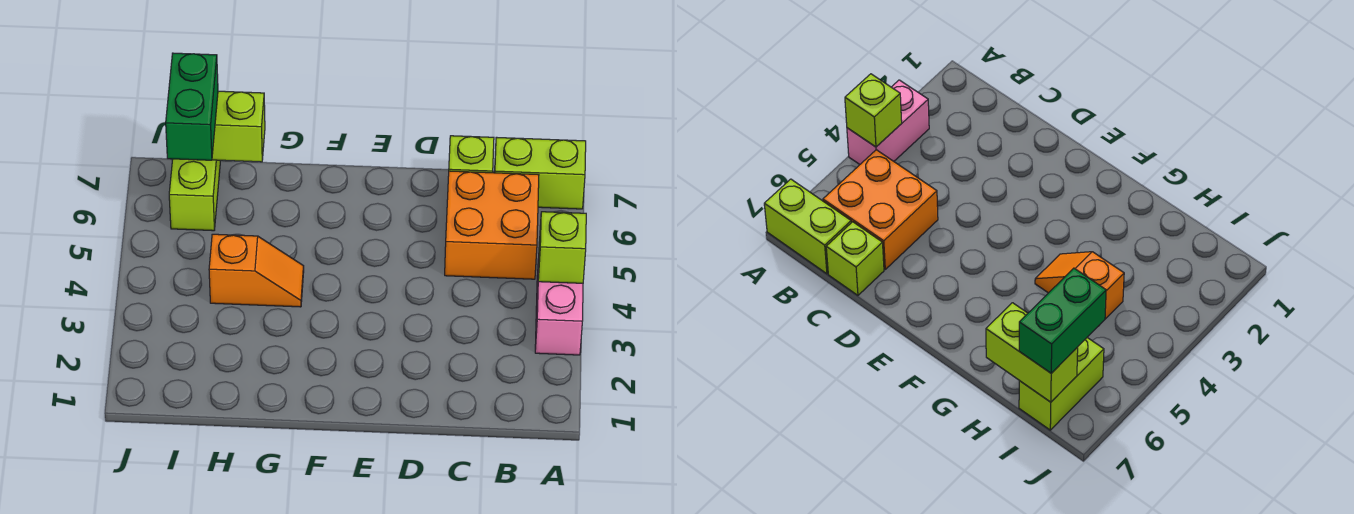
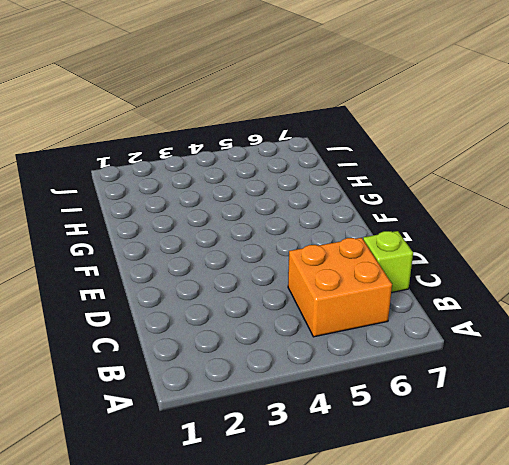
none -> pink 1x2 brick [535,259,583,355]
none -> lime 1x2 brick [495,137,586,209]

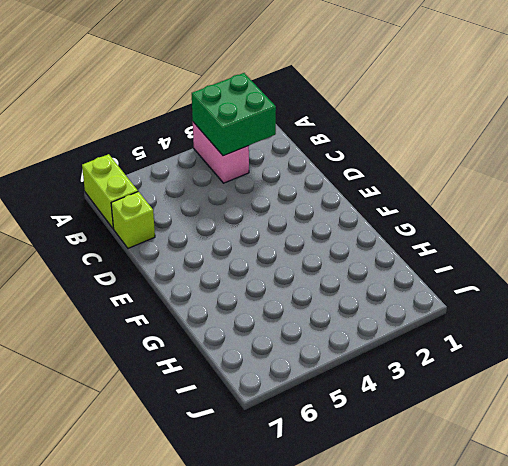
green 2x2 brick [192,73,276,156] -> none
pink 1x2 brick [193,122,249,183] -> pink 1x2 brick turned to [535,259,583,355]
none -> orange 2x2 brick [445,171,539,279]
none -> orange 1x2 slope [209,234,304,307]

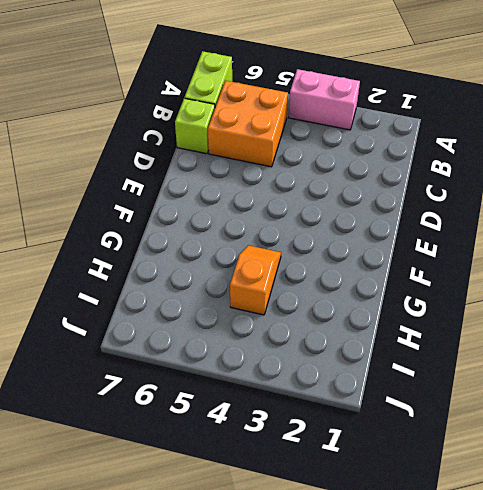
none -> lime 1x2 brick [169,159,220,231]
none -> lime 1x1 brick [538,212,586,283]

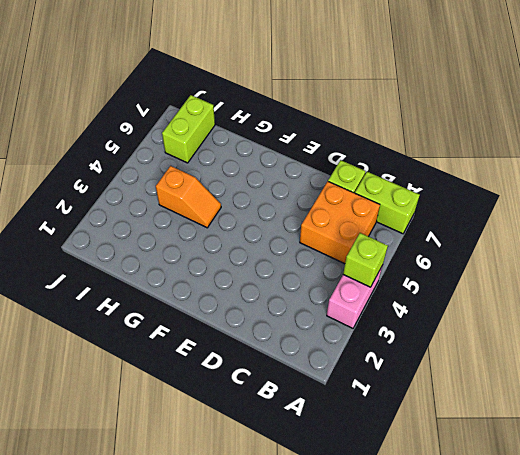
none -> lime 1x2 brick [212,91,265,162]
none -> green 1x2 brick [166,53,218,160]

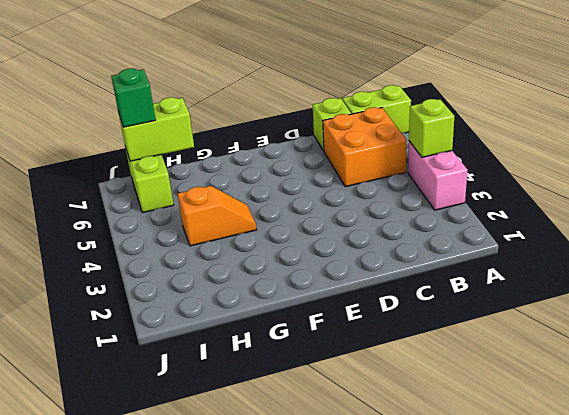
green 1x1 brick [111,68,156,127] -> green 1x2 brick [166,53,218,160]

